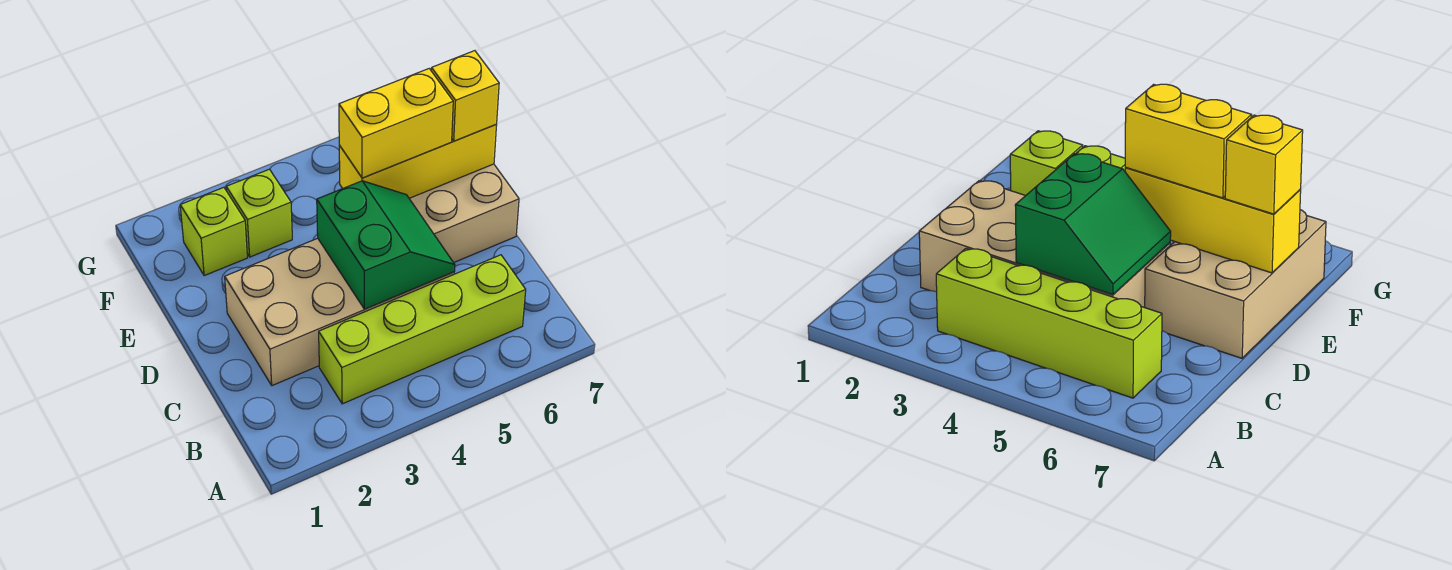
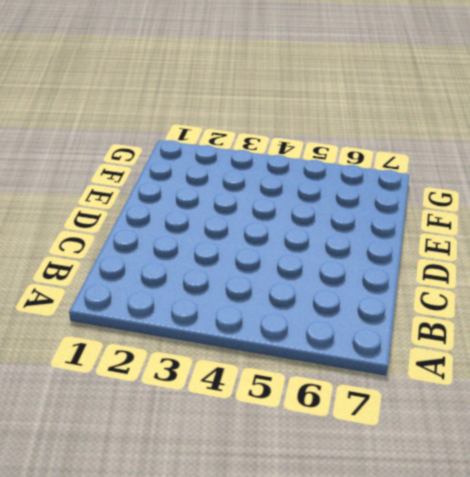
none -> lime 1x4 brick [319,255,526,404]
none -> tan 2x4 brick [225,238,454,386]

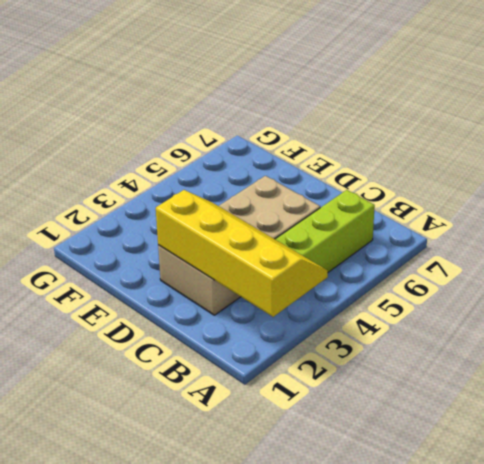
yellow 2x4 slope [156,190,328,317] -> none
none -> tan 2x3 brick [409,164,519,263]
none -> lime 1x1 brick [180,187,247,276]

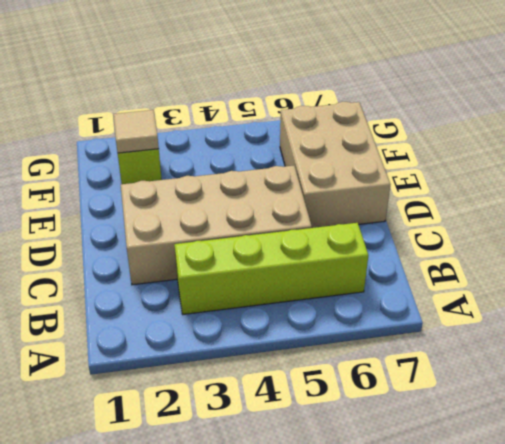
tan 1x1 tile [113,110,159,153] -> none
none -> lime 1x1 brick [226,169,292,257]
none -> green 2x2 slope [317,181,455,309]

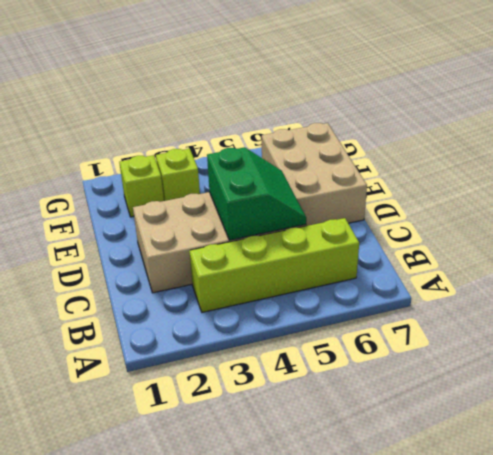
none -> yellow 1x3 brick [339,125,497,198]
none -> yellow 1x2 brick [339,69,453,178]

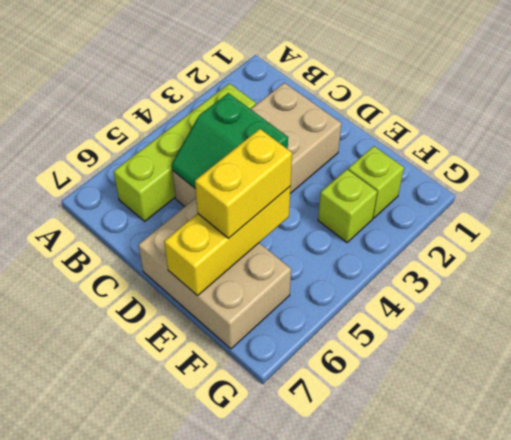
none -> yellow 1x1 brick [431,51,499,141]

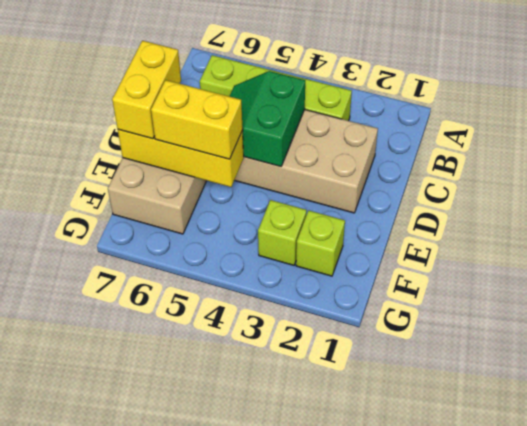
yellow 1x2 brick [112,41,181,139] -> yellow 1x1 brick [431,51,499,141]

